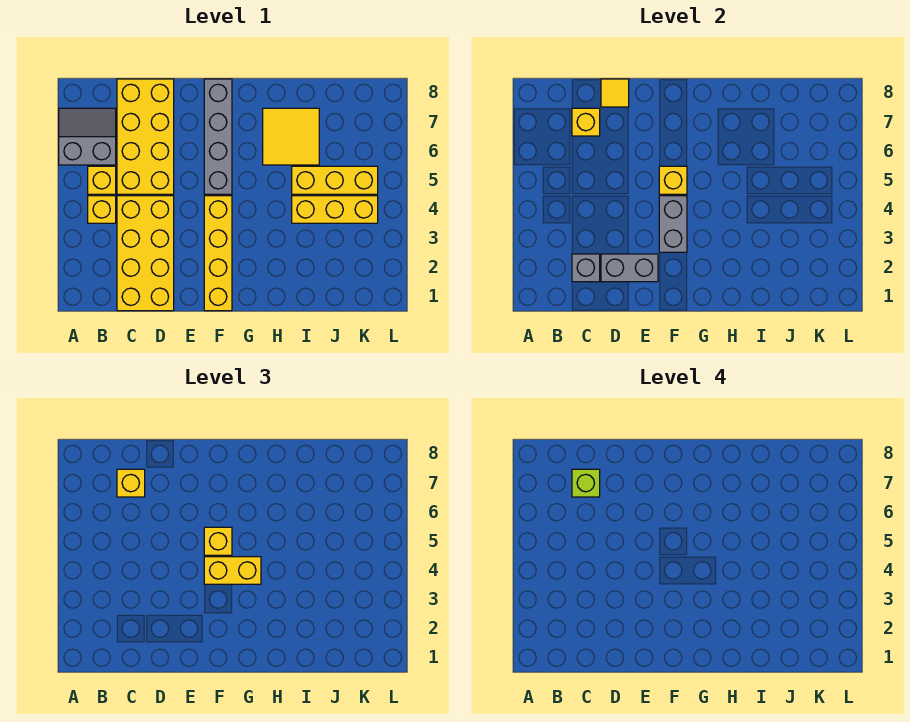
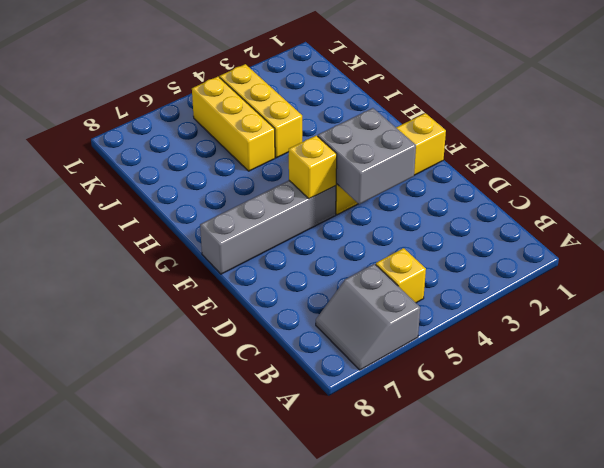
grey 2x2 brick [318,108,416,204] -> grey 1x2 brick [659,196,687,252]
none -> yellow 1x1 brick [88,196,116,223]
none -> yellow 2x4 brick [117,196,174,311]
none -> yellow 2x4 brick [117,79,174,194]

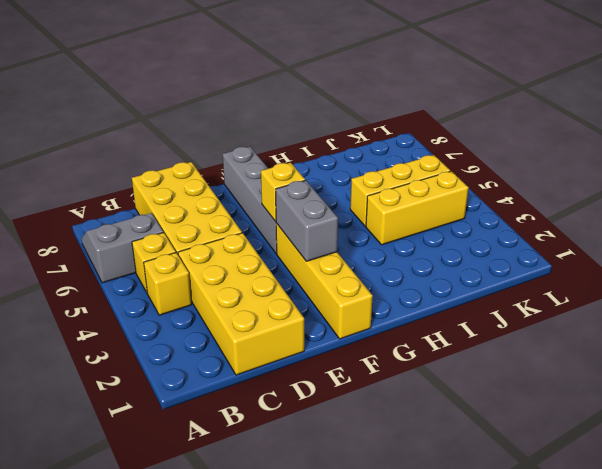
none -> yellow 2x2 tile [263,108,319,165]
none -> grey 1x1 brick [572,254,600,282]
none -> yellow 1x1 brick [572,108,600,136]

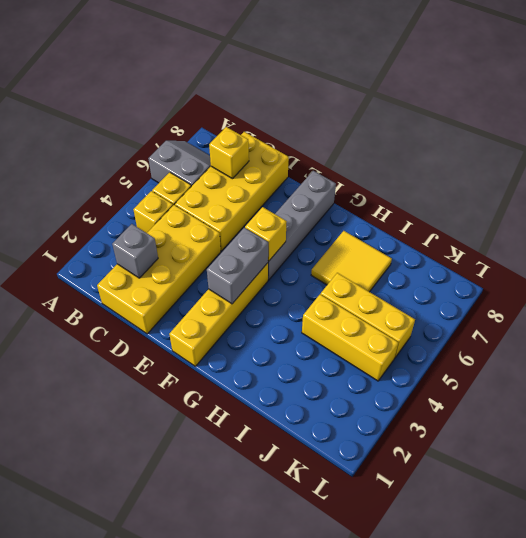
none -> grey 1x2 brick [601,254,658,282]
none -> yellow 1x1 tile [601,79,629,107]
none -> yellow 1x1 brick [117,469,145,497]

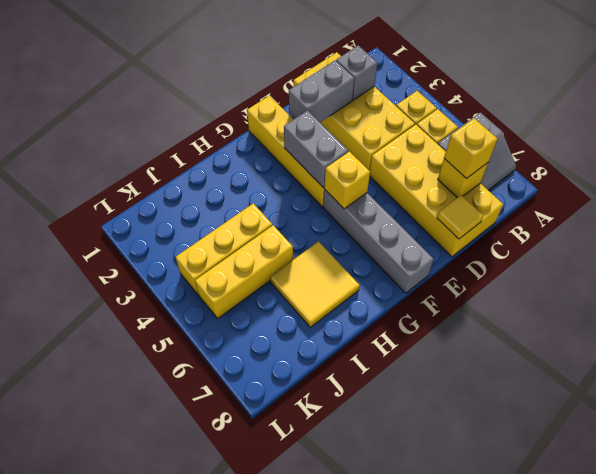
none -> yellow 1x2 brick [204,557,261,584]
none -> yellow 1x1 brick [204,527,232,555]
none -> lime 1x1 brick [572,469,600,497]

